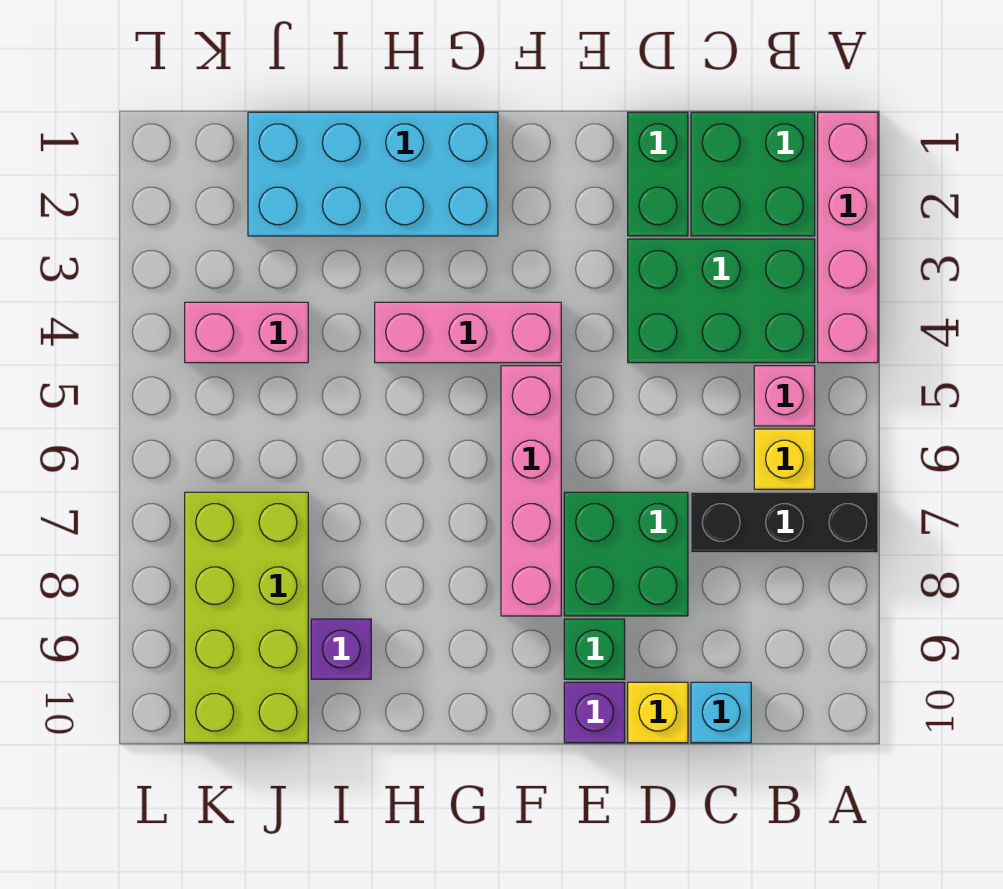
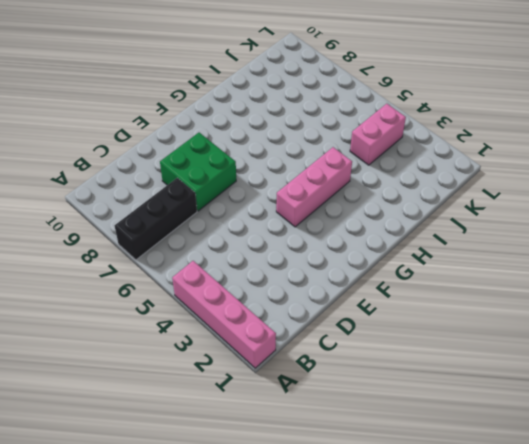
none -> green 2x2 brick [691,112,815,236]
none -> green 2x3 brick [628,239,815,363]
none -> pink 1x1 brick [754,366,815,426]

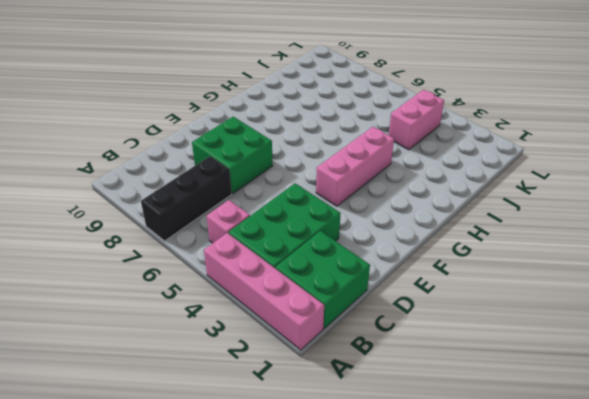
none -> yellow 1x1 brick [754,429,815,489]
none -> cyan 1x1 brick [691,682,751,743]
none -> green 1x2 brick [628,112,688,236]

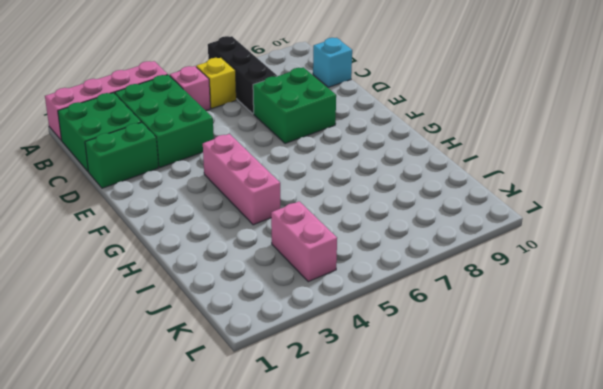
none -> yellow 1x1 brick [628,682,688,743]
none -> green 1x1 brick [564,619,625,679]
none -> purple 1x1 brick [564,682,625,743]

